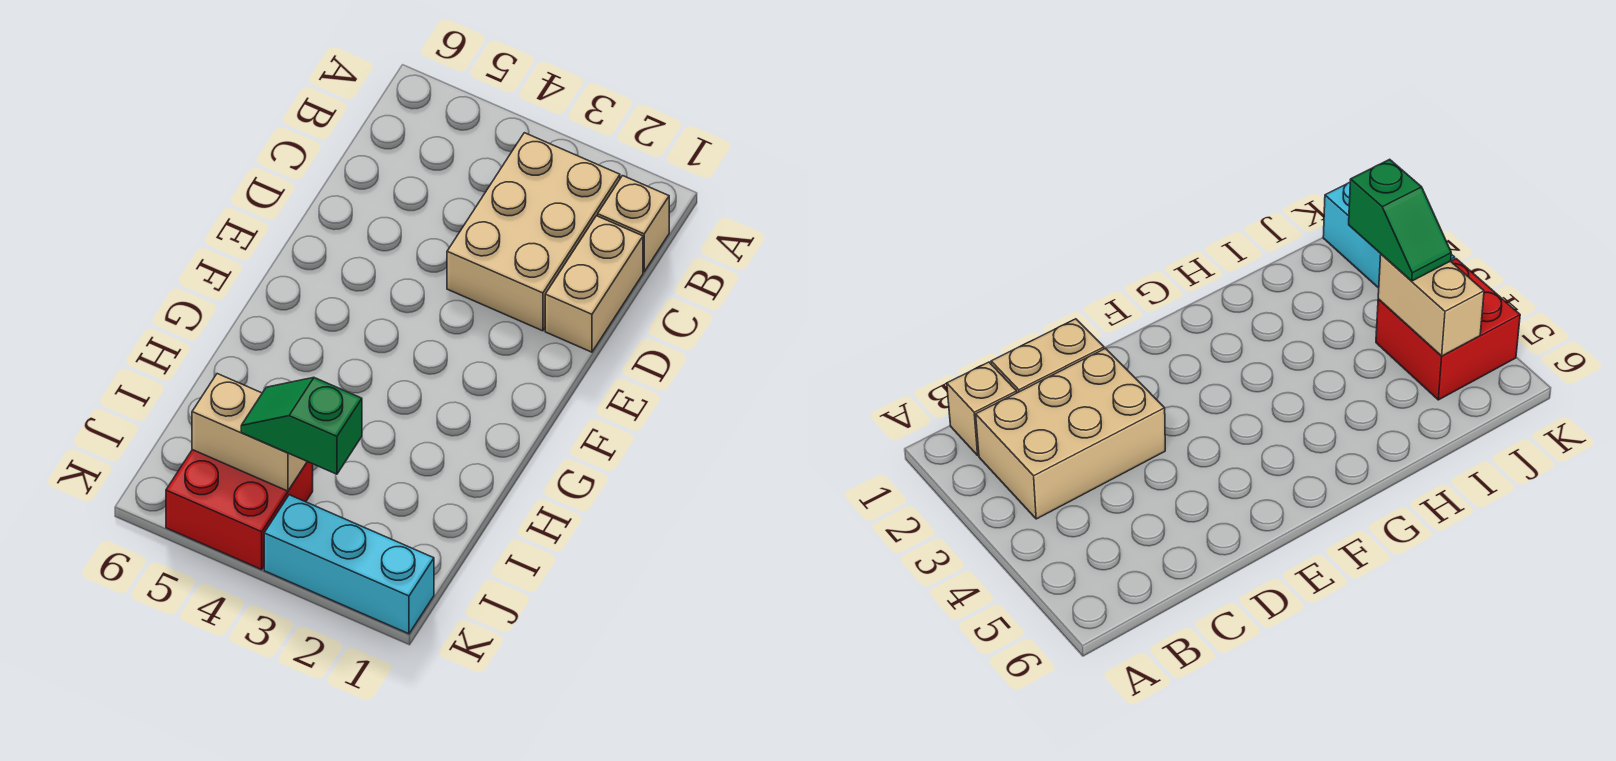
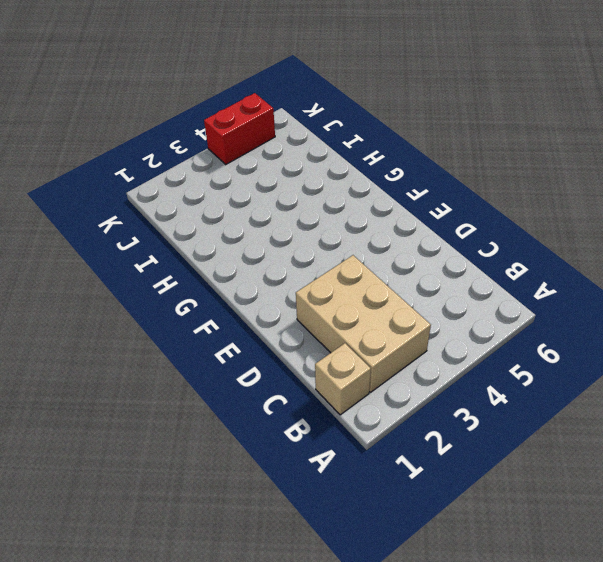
red 1x2 brick [204,93,275,164] -> red 2x2 brick [166,450,313,570]
none -> tan 1x2 brick [545,216,643,352]
none -> cyan 1x3 brick [264,495,434,634]

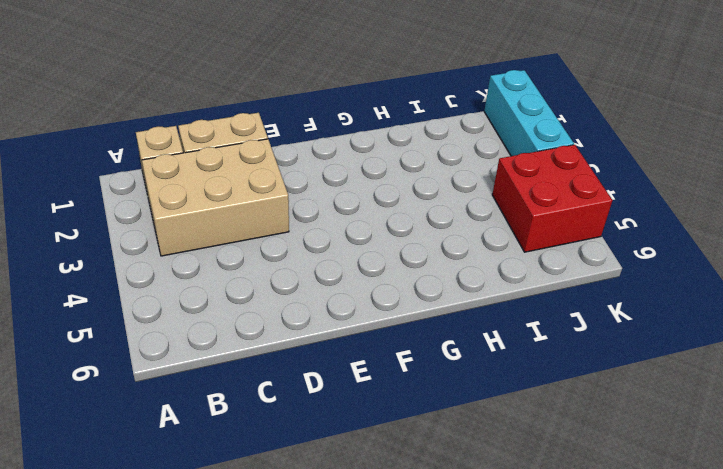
none -> tan 1x2 brick [192,374,307,491]
none -> green 1x2 slope [241,377,362,474]

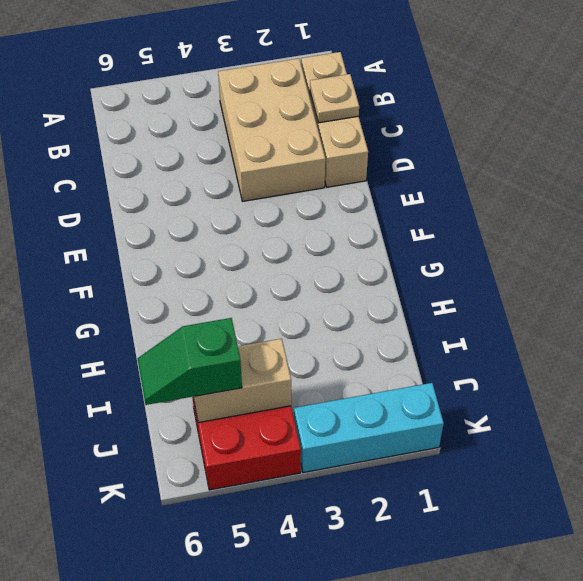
tan 1x1 plate [310,74,359,123] -> none
green 1x2 slope [137,318,242,405] -> green 1x2 slope moved to [241,377,362,474]

